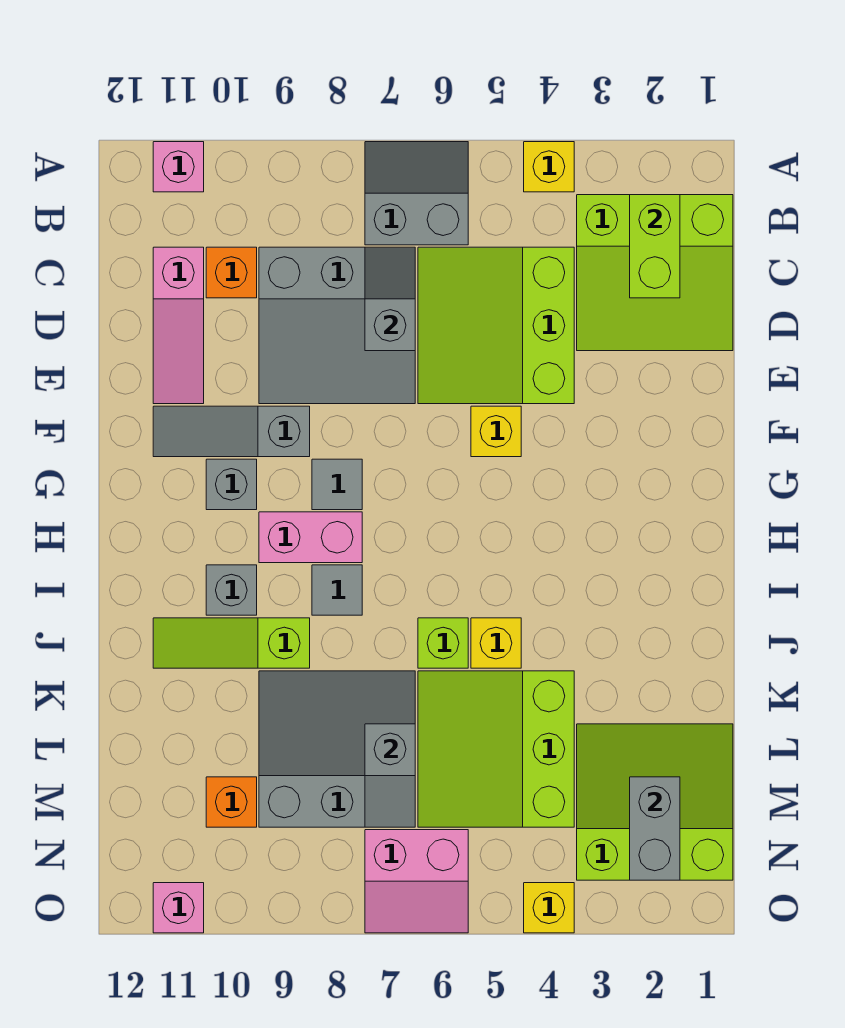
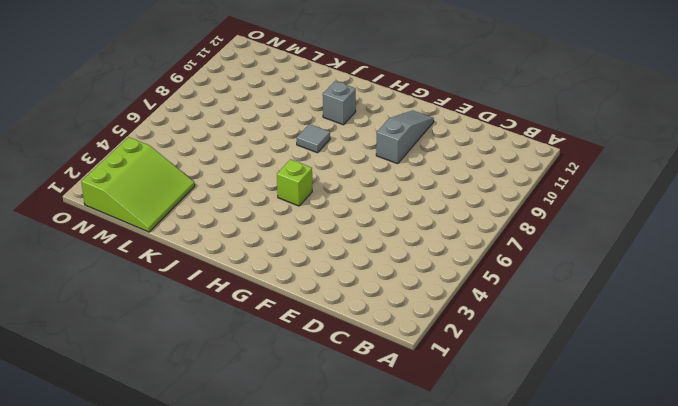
lime 1x1 brick [277,160,312,206] -> lime 1x1 brick moved to [418,618,468,668]
none -> yellow 1x1 brick [524,142,574,192]
none -> grey 2x2 slope [365,142,468,245]
none -> pink 1x1 brick [153,142,204,192]

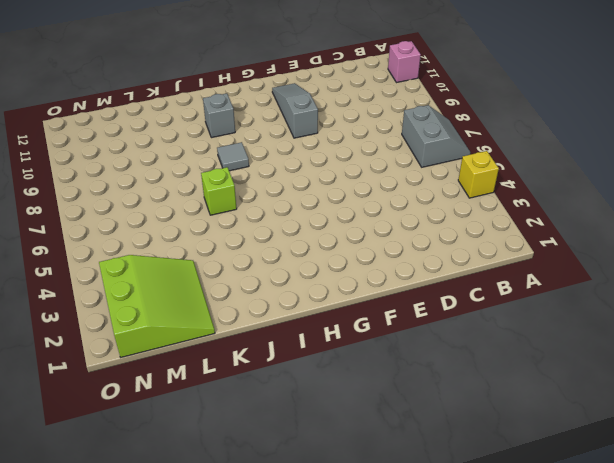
none -> lime 3x3 slope [577,195,733,351]
none -> lime 3x3 slope [418,247,574,404]
none -> grey 3x3 slope [259,247,415,404]

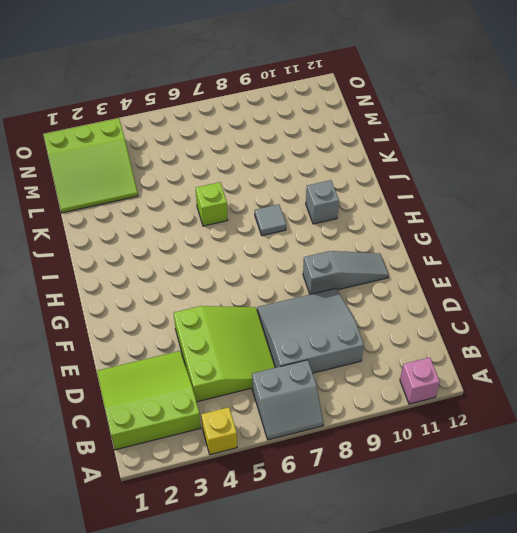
none -> orange 1x1 brick [206,247,257,298]
none -> pink 1x3 slope [153,247,204,404]
none -> yellow 1x1 brick [471,406,521,457]

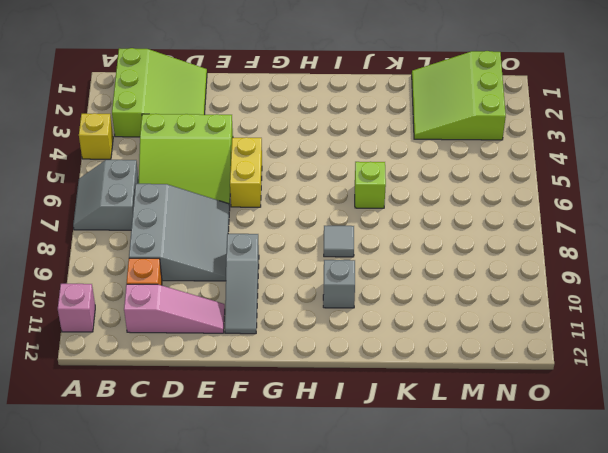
yellow 1x2 brick [230,137,262,207] -> yellow 1x1 brick [471,406,521,457]
none -> grey 1x1 tile [312,459,362,510]
none -> grey 1x1 brick [206,459,257,510]
none -> pink 1x2 brick [259,512,362,563]

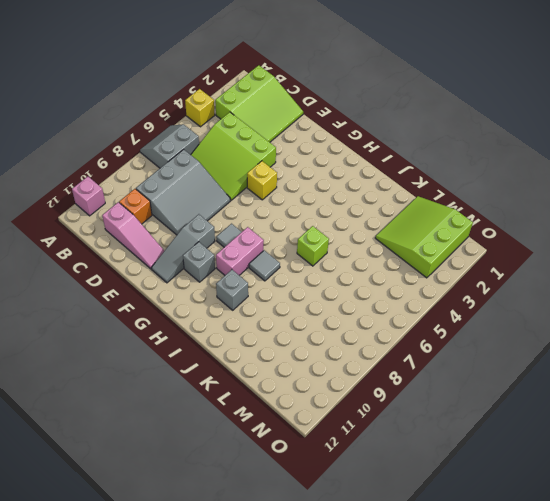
none -> yellow 1x1 brick [471,618,521,668]
none -> lime 1x3 slope [153,618,310,668]
none -> lime 3x3 slope [418,671,574,827]

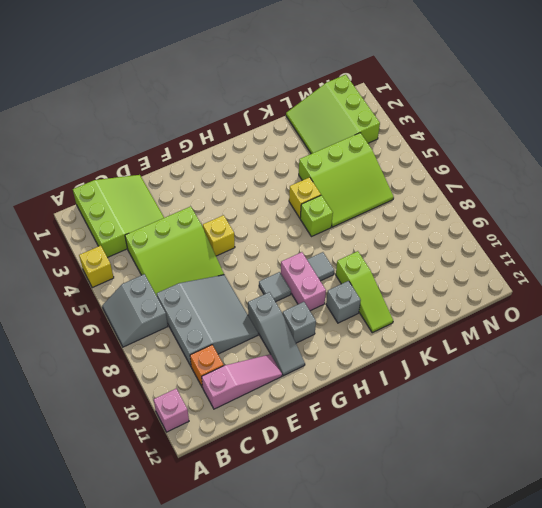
none -> grey 3x3 slope [259,671,415,827]
none -> orange 1x1 brick [206,777,257,827]
none -> pink 2x2 slope [365,830,468,933]

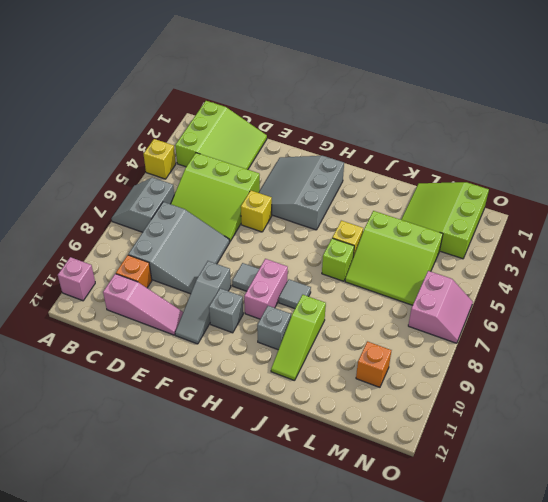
grey 3x3 slope [259,156,344,230] -> grey 3x3 slope moved to [259,671,415,827]
none -> yellow 1x1 brick [524,883,574,933]
none -> pink 1x1 brick [153,883,204,933]
none -> lime 1x2 brick [630,195,680,298]

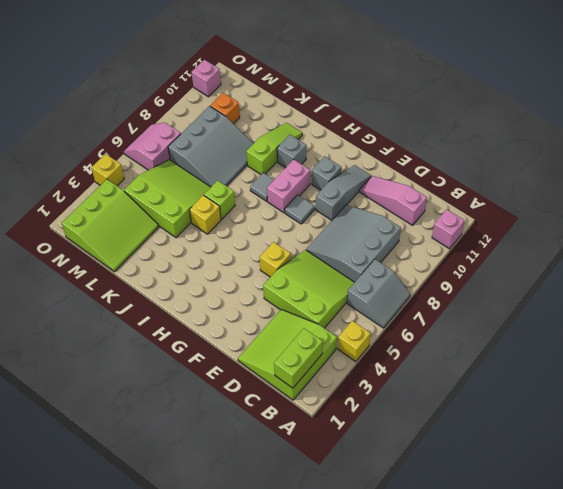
lime 1x2 brick [274,329,323,388] -> lime 1x2 brick turned to [630,195,680,298]
none -> orange 1x1 brick [206,247,257,298]
none -> grey 1x2 slope [365,247,415,351]
none -> grey 1x2 slope [365,724,415,827]

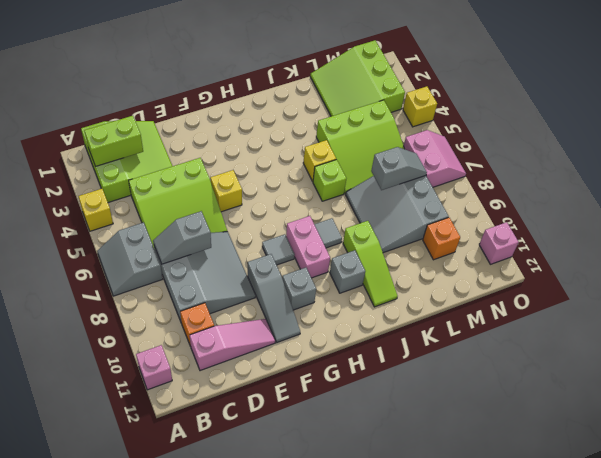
none -> grey 1x2 brick [630,777,680,880]

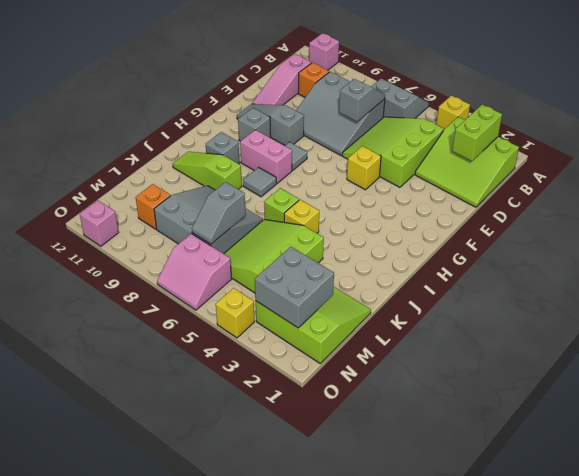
grey 2x2 brick [255,247,334,328] -> grey 1x2 brick [630,777,680,880]

